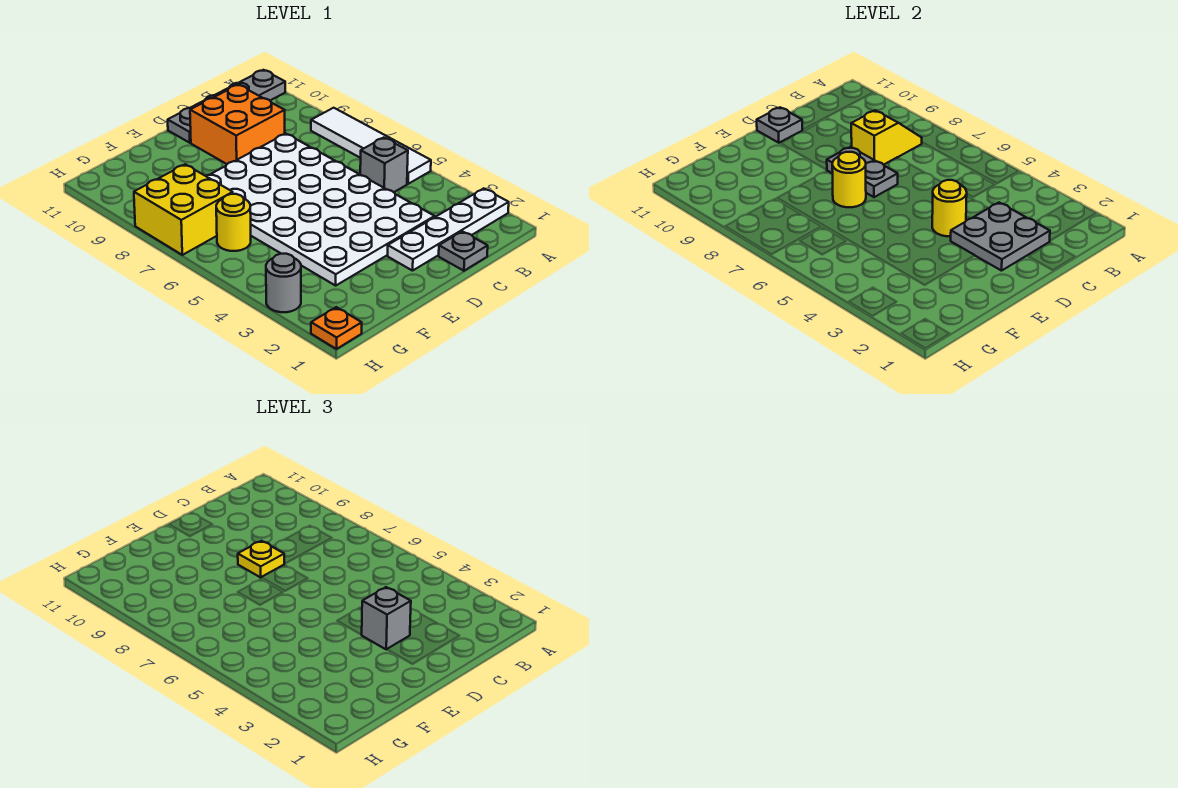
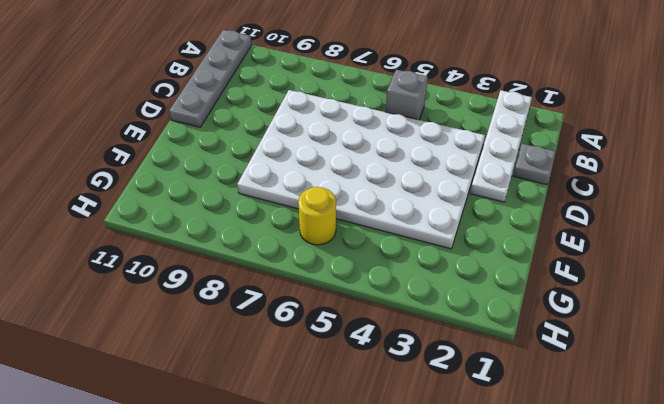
none -> white 1x4 tile [311,108,431,184]
none -> orange 2x2 brick [190,85,285,164]
none -> yellow 2x2 brick [134,164,233,255]

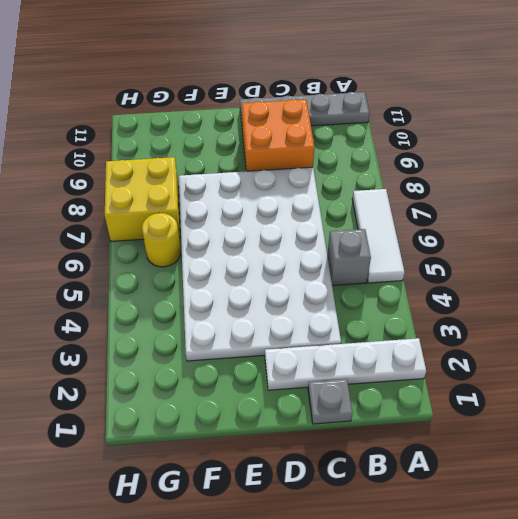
white 1x3 tile [352,189,405,283] -> white 1x4 tile [311,108,431,184]
none -> orange 1x1 plate [311,307,362,349]
none -> grey 1x1 round brick [266,254,301,312]
none -> yellow 1x2 slope [851,110,922,165]

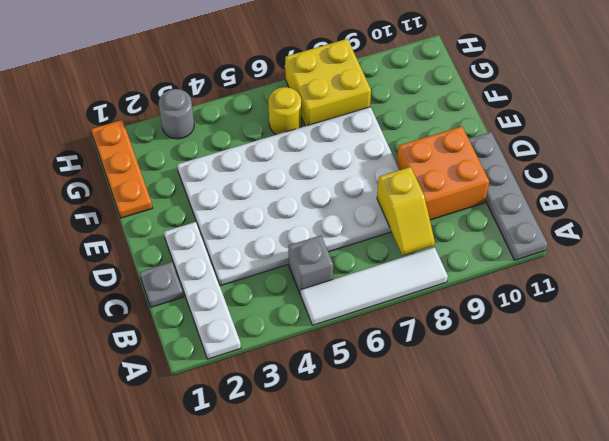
orange 1x3 plate [91,120,152,218] -> orange 1x1 plate [311,307,362,349]
none -> grey 2x2 plate [951,203,1050,271]
none -> yellow 1x1 round brick [932,180,967,236]
none -> grey 1x2 plate [827,147,898,197]

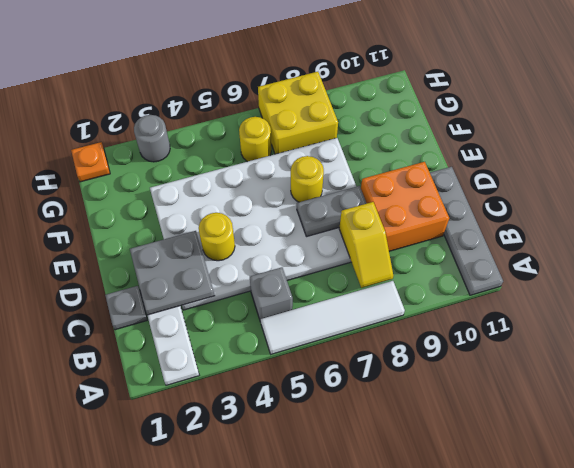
none -> grey 1x1 plate [757,107,802,143]
none -> grey 1x1 brick [362,587,411,649]
none -> yellow 1x1 plate [238,541,284,577]

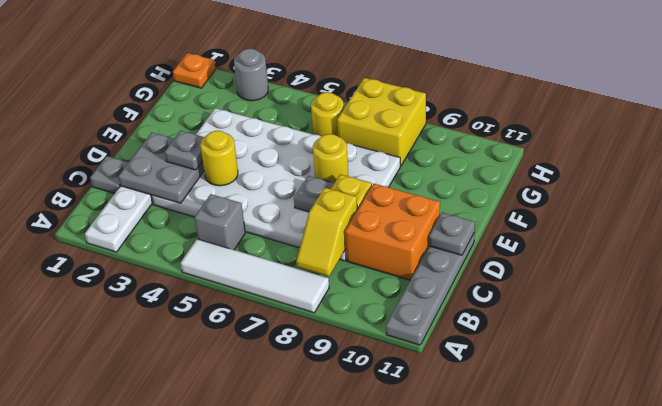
grey 1x1 plate [165,131,204,170] -> grey 1x1 brick [362,587,411,649]

